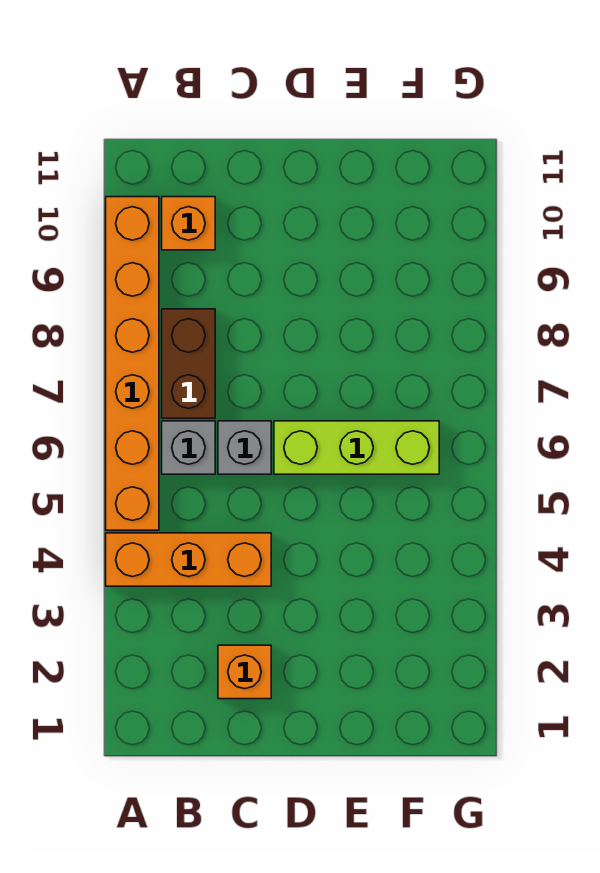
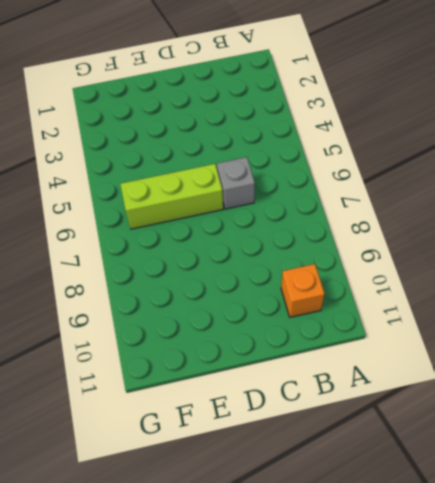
none -> orange 1x3 brick [106,533,271,586]
none -> orange 1x6 brick [106,197,159,530]

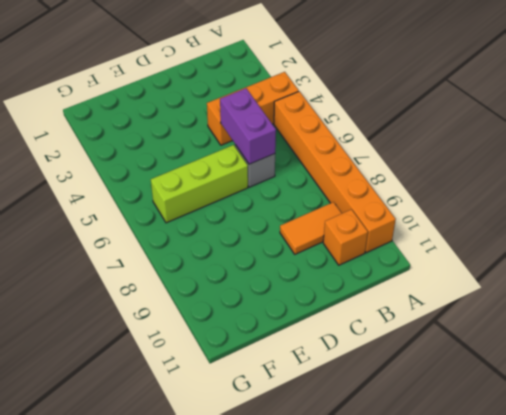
orange 1x2 tile [280,202,342,254] -> none
purple 1x2 brick [220,88,276,164] -> none
none -> grey 1x1 brick [162,421,215,474]
none -> brown 1x2 brick [162,309,215,418]

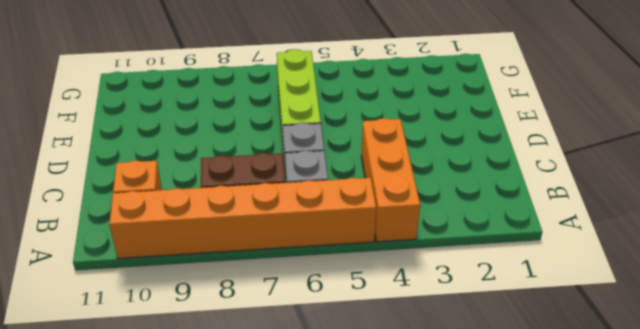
none -> orange 1x1 brick [218,645,271,699]

